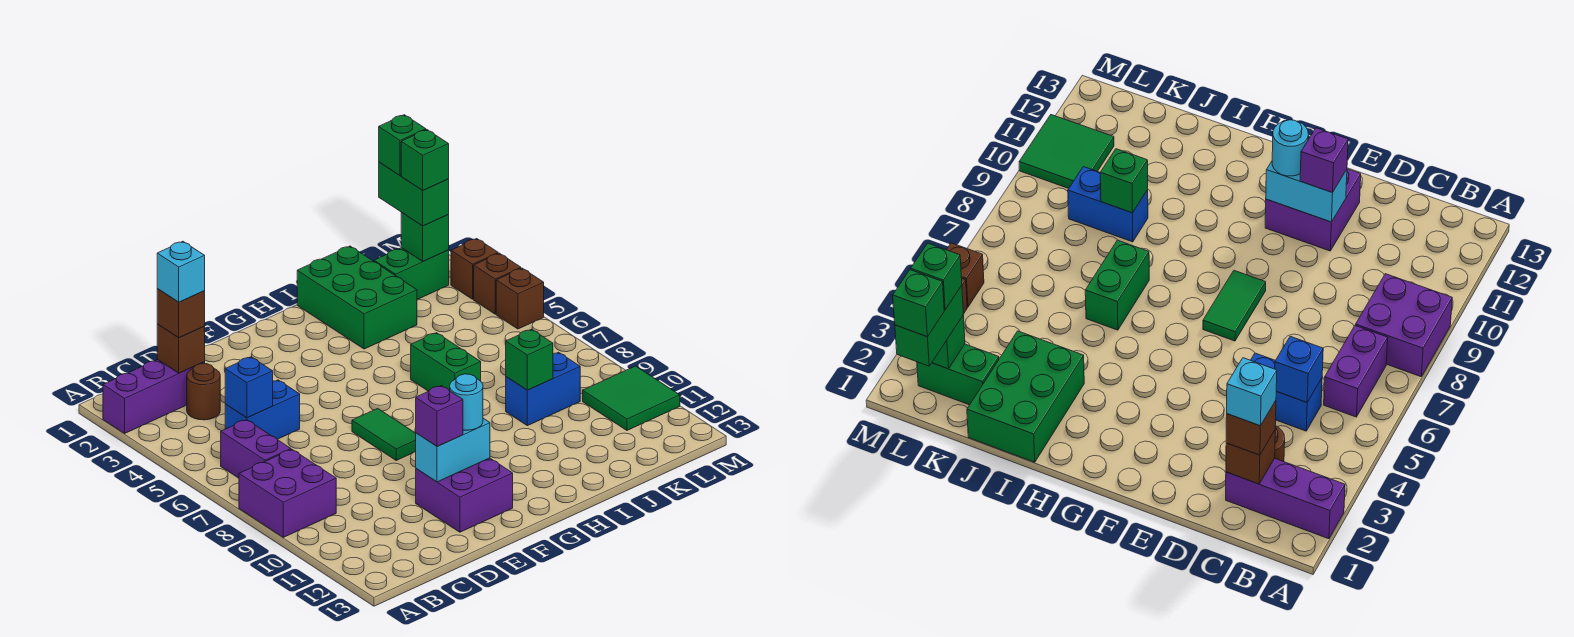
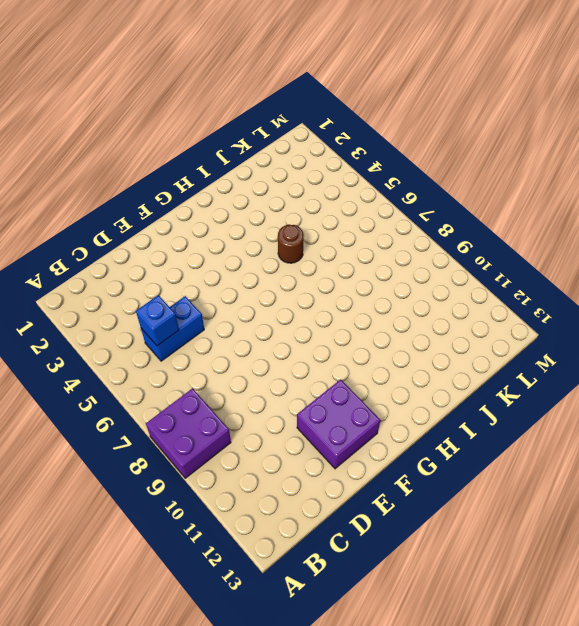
brown 1x1 round brick [278,224,304,263] -> brown 1x1 round brick moved to [187,364,220,420]
none -> purple 1x3 brick [103,359,205,433]
none -> purple 1x2 brick [221,420,291,478]
none -> green 1x2 tile [352,408,416,460]

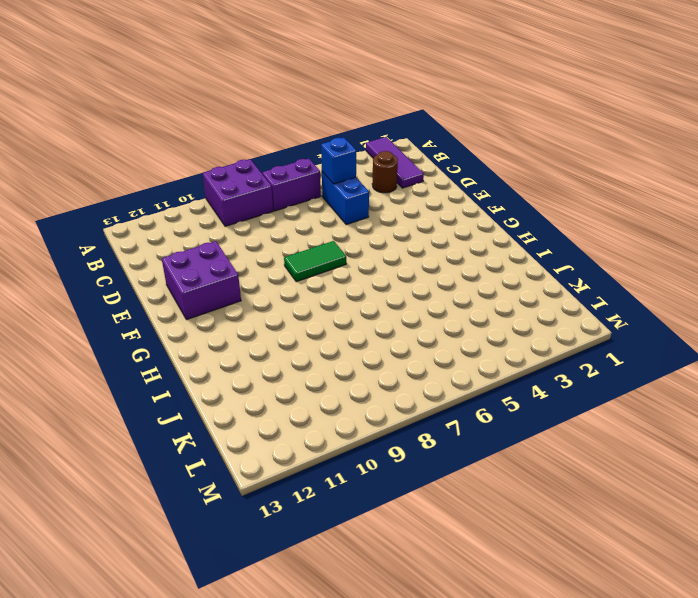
purple 1x3 tile [366,137,424,188] -> purple 1x3 brick [103,359,205,433]
none -> green 2x3 brick [297,246,417,349]
none -> green 1x2 brick [411,333,481,391]
none -> blue 1x2 brick [506,352,580,426]

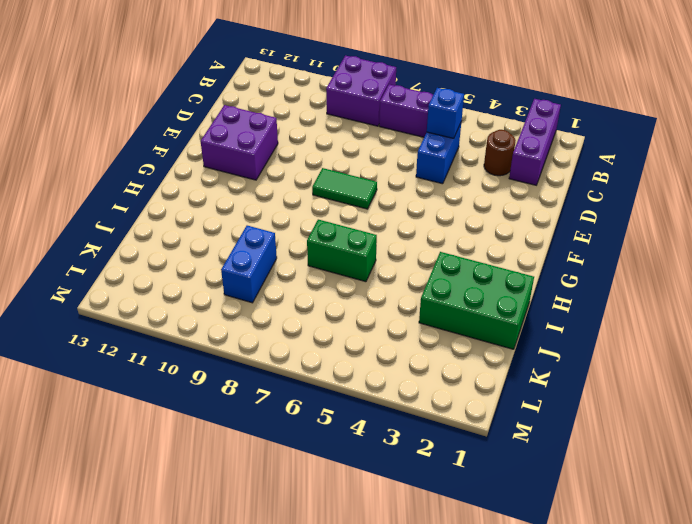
none -> green 1x2 brick [374,248,449,299]
none -> green 2x2 tile [583,366,680,430]
none -> brown 1x1 brick [451,239,498,299]

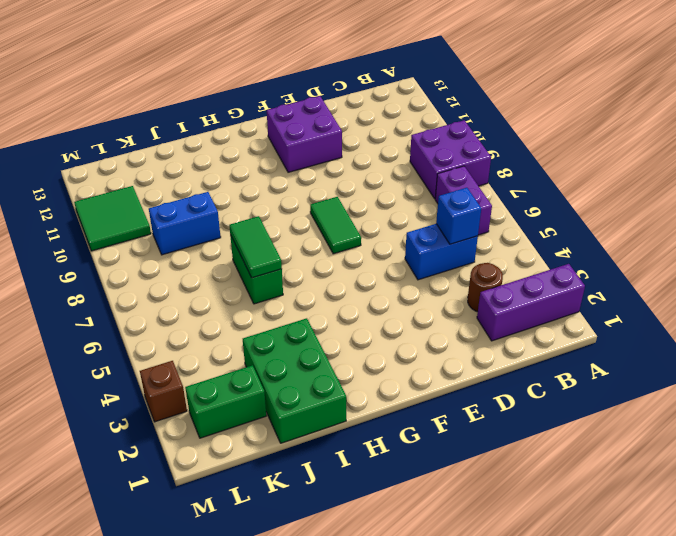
green 1x2 tile [229,216,282,278] -> none
none -> brown 1x1 brick [474,253,521,314]
none -> brown 1x1 brick [496,268,544,329]
none -> brown 1x1 brick [157,324,205,373]

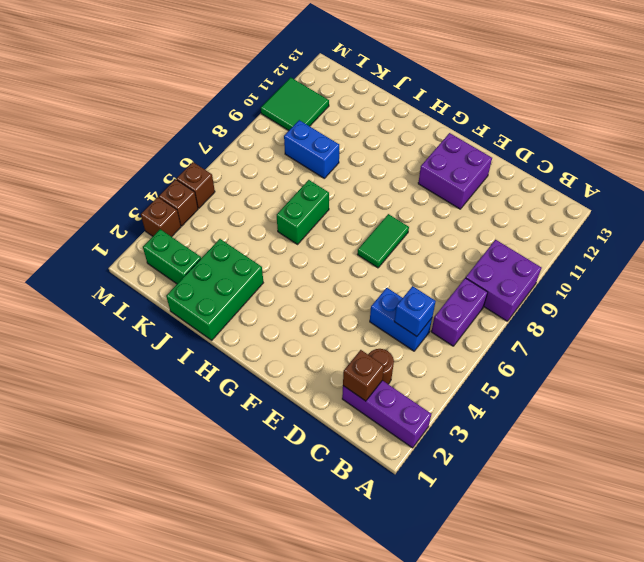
none -> cyan 1x2 brick [416,418,490,482]
none -> green 1x1 brick [506,329,553,390]
none -> green 1x1 brick [401,212,449,261]

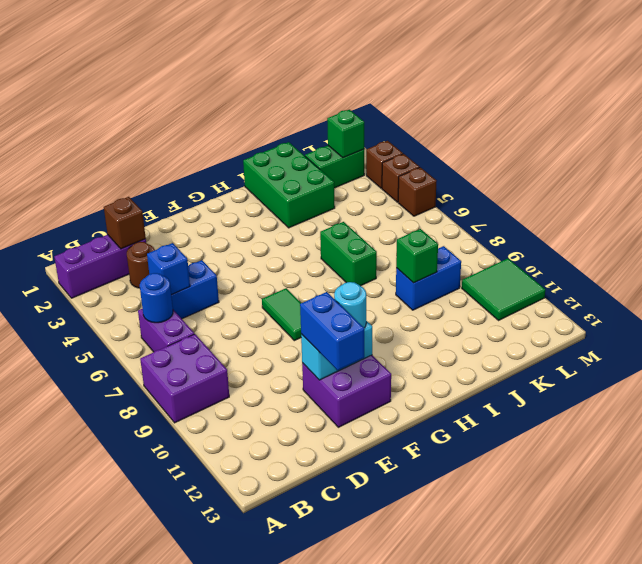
blue 1x1 round brick [140,273,173,323] -> none
blue 1x2 brick [300,292,364,370] -> purple 1x1 brick [416,386,463,447]
none -> brown 1x1 brick [157,289,205,338]
none -> green 1x2 brick [379,162,449,226]
none -> cyan 1x1 brick [157,241,205,302]

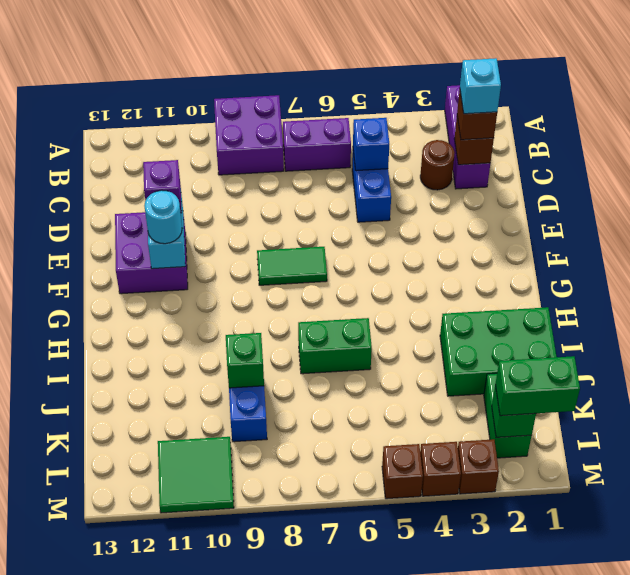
none -> green 1x1 brick [379,115,426,176]
none -> green 1x1 brick [401,130,449,190]

